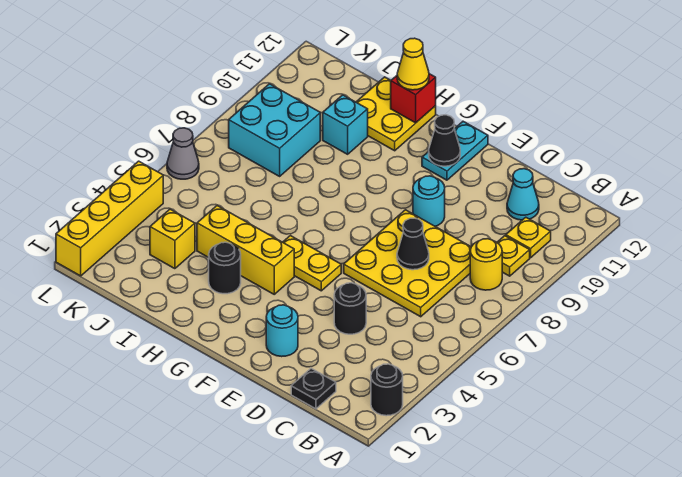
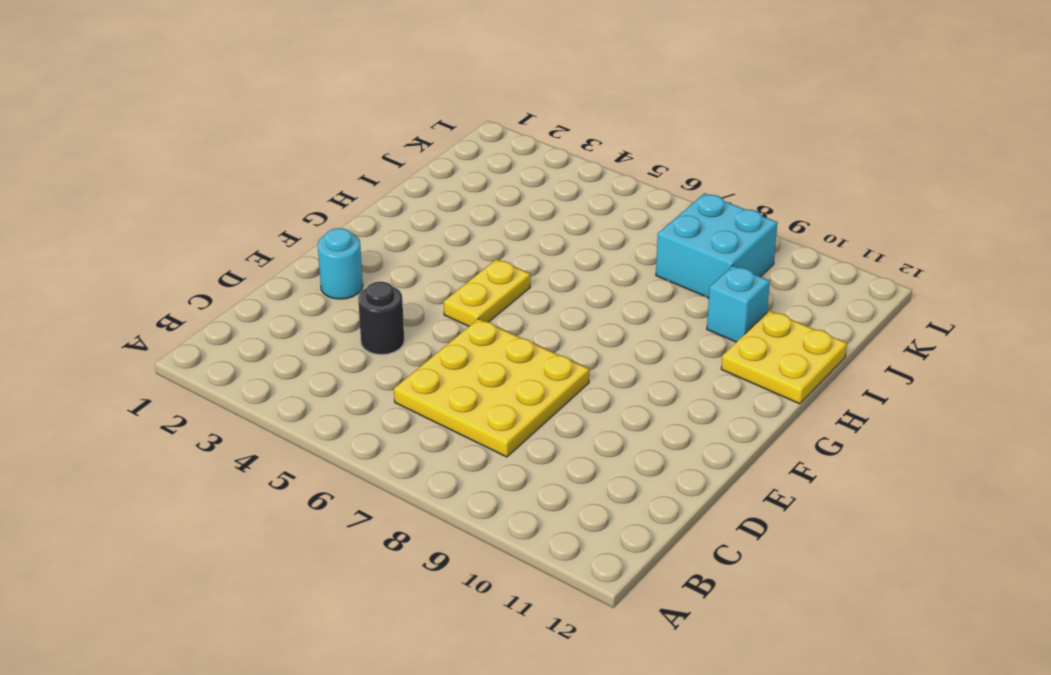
none -> black 1x1 round brick [371,364,403,416]
none -> yellow 1x1 round brick [470,239,502,290]
none -> yellow 1x1 plate [497,236,530,276]

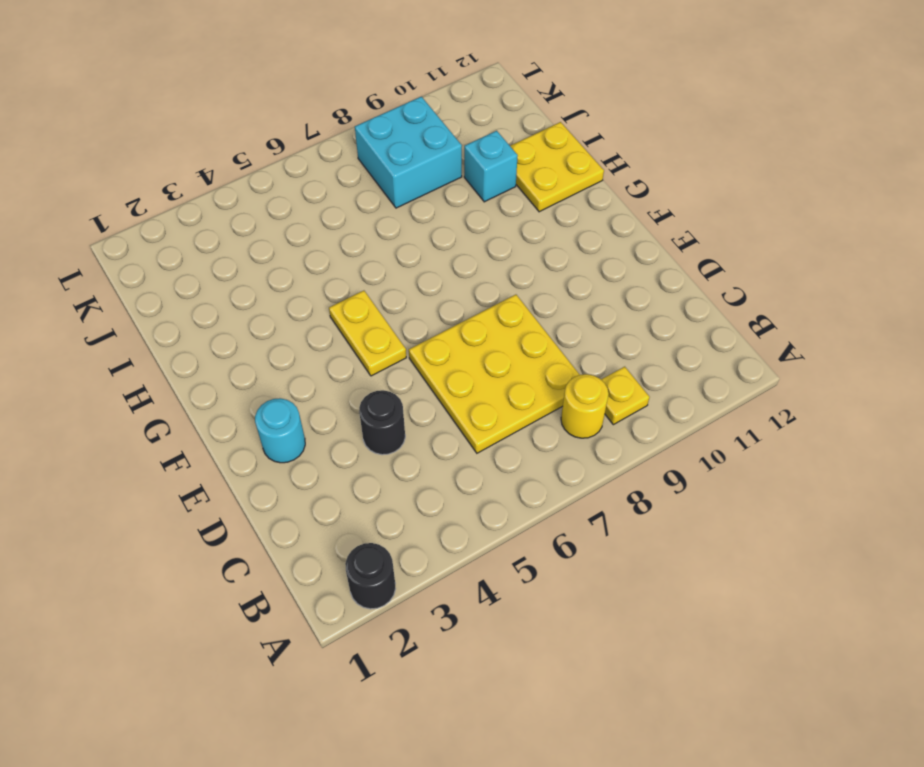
none -> yellow 1x1 plate [506,217,551,258]
none -> black 1x1 plate [291,368,336,409]
none -> cyan 1x1 cone [507,169,539,220]

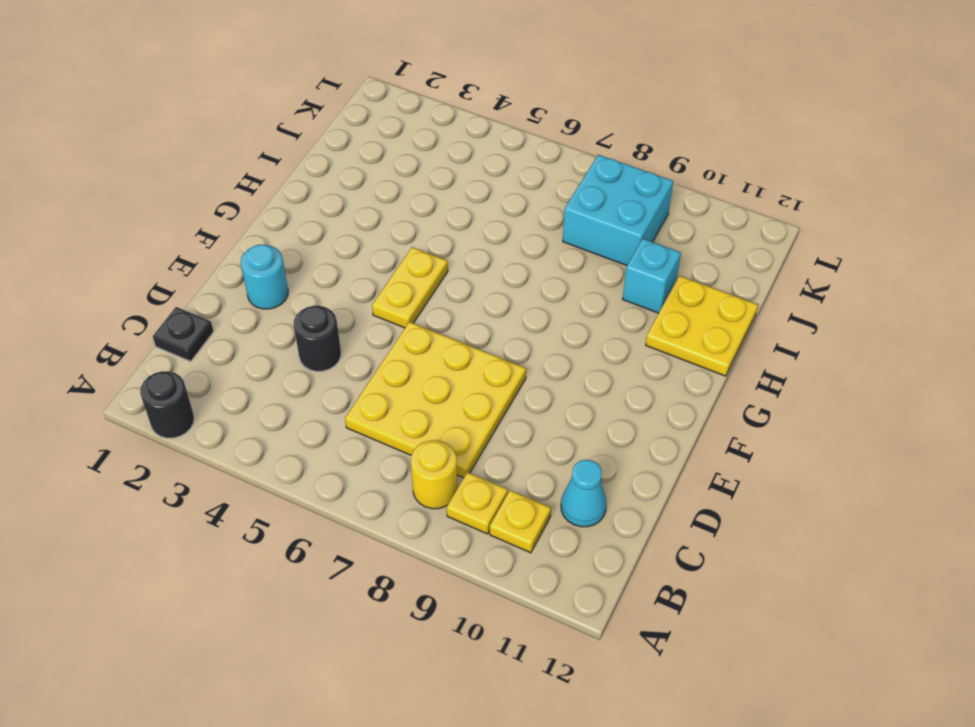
none -> cyan 1x1 round brick [413,176,445,226]
none -> cyan 1x2 plate [422,122,488,180]
none -> yellow 1x3 brick [197,206,294,294]

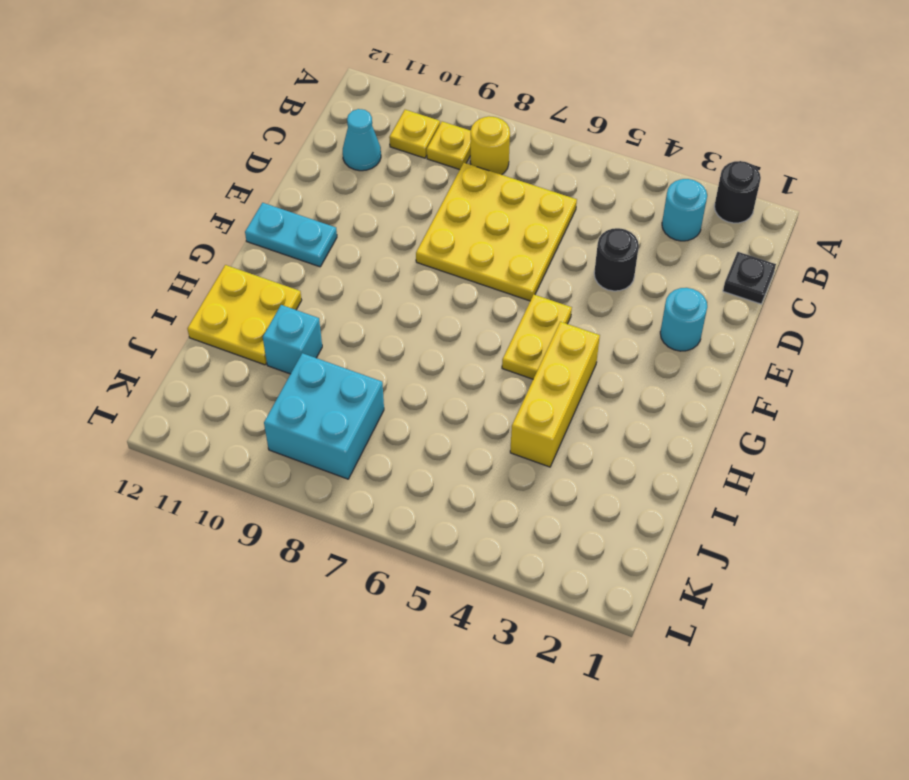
cyan 1x1 round brick [662,179,707,241] -> cyan 1x1 round brick moved to [413,176,445,226]
none -> black 1x1 round brick [209,242,241,294]
none -> yellow 1x1 brick [150,209,195,269]
none -> yellow 1x4 brick [56,161,163,276]

